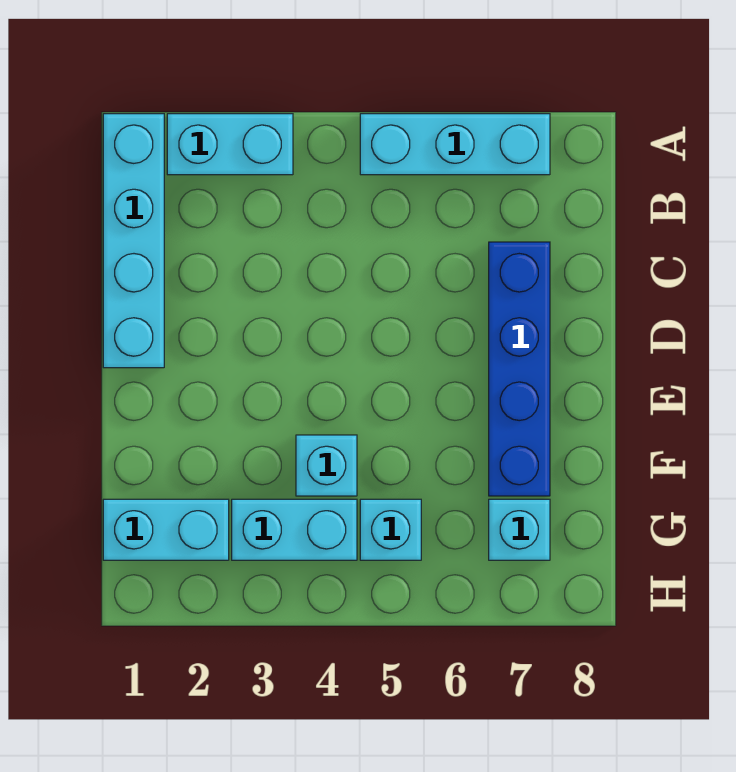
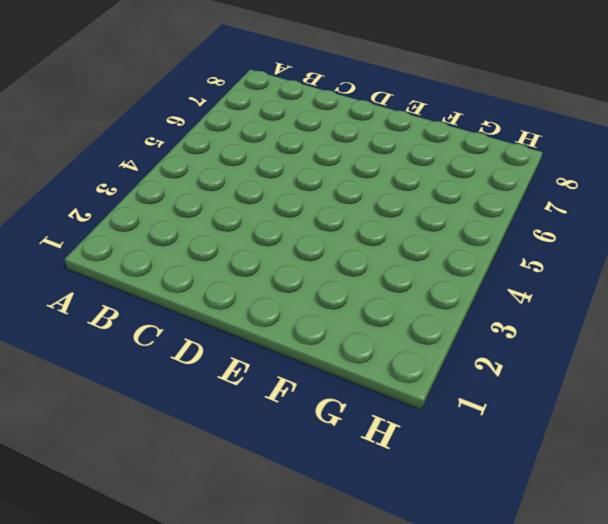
none -> cyan 1x4 brick [103,114,164,368]
none -> cyan 1x2 brick [167,114,293,175]

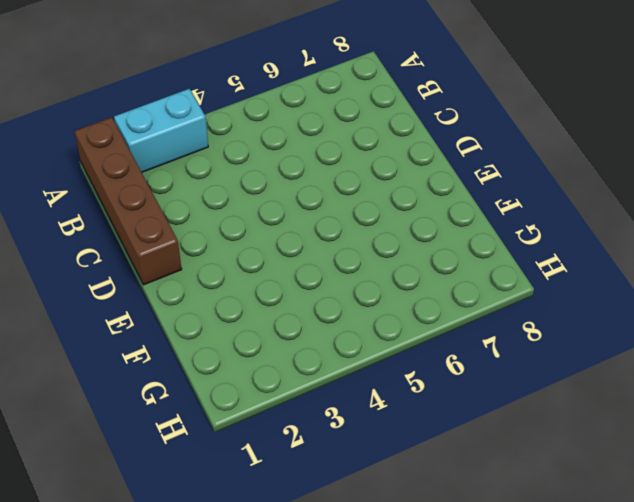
brown 1x4 brick [74,117,182,285] -> cyan 1x4 brick [103,114,164,368]
none -> cyan 1x3 brick [360,114,550,175]
none -> blue 1x4 brick [489,242,550,496]

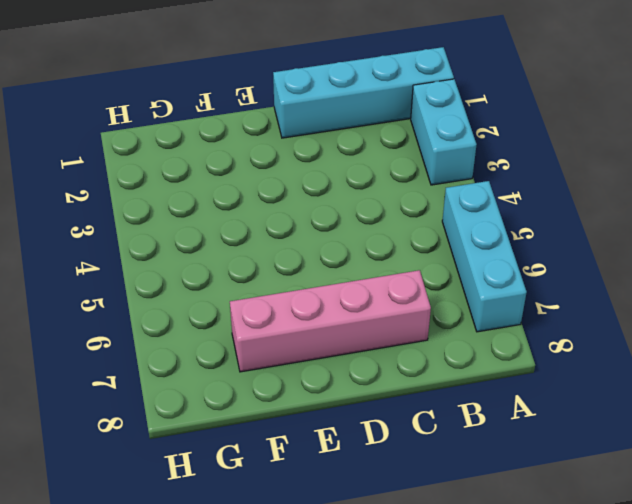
pink 1x4 brick [230,270,431,372] -> blue 1x4 brick [489,242,550,496]
none -> cyan 1x1 brick [296,435,357,496]
none -> cyan 1x2 brick [103,499,229,560]

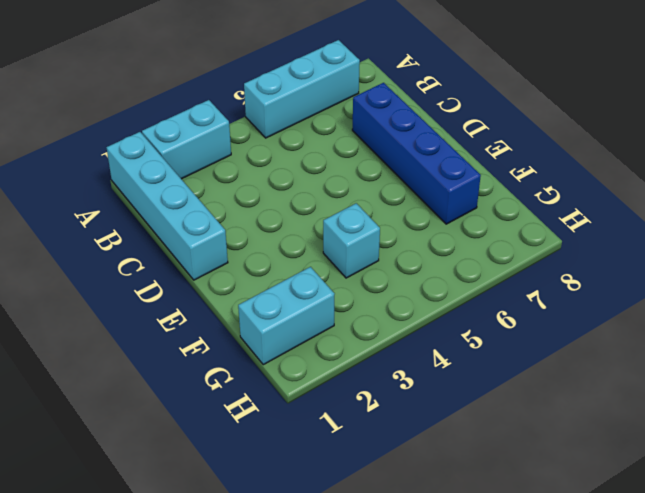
none -> cyan 1x2 brick [232,499,357,560]
none -> cyan 1x1 brick [360,499,421,560]

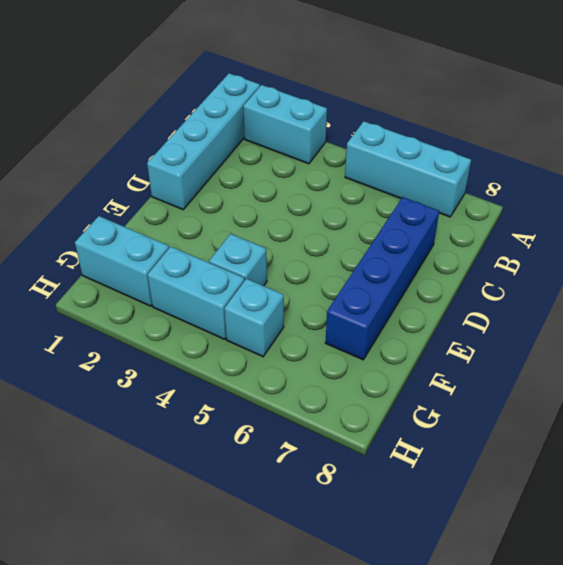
none -> cyan 1x1 brick [489,499,550,560]

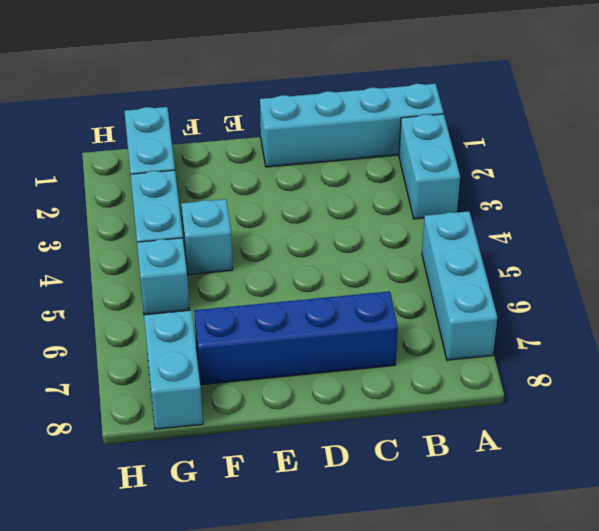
cyan 1x2 brick [144,311,203,429] -> cyan 1x1 brick [489,499,550,560]

